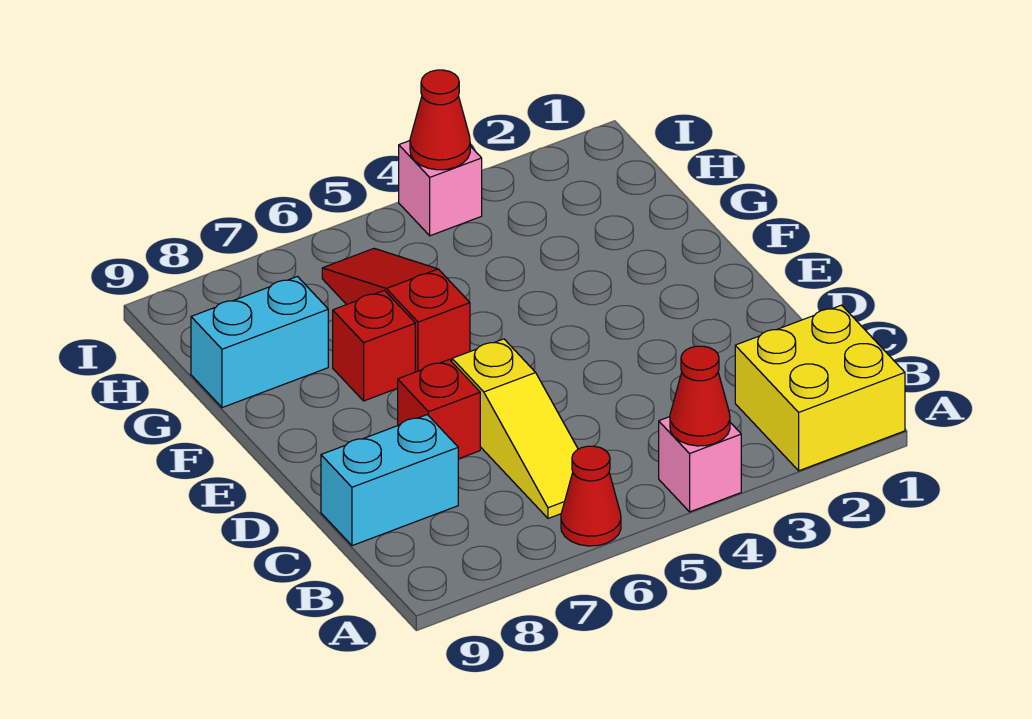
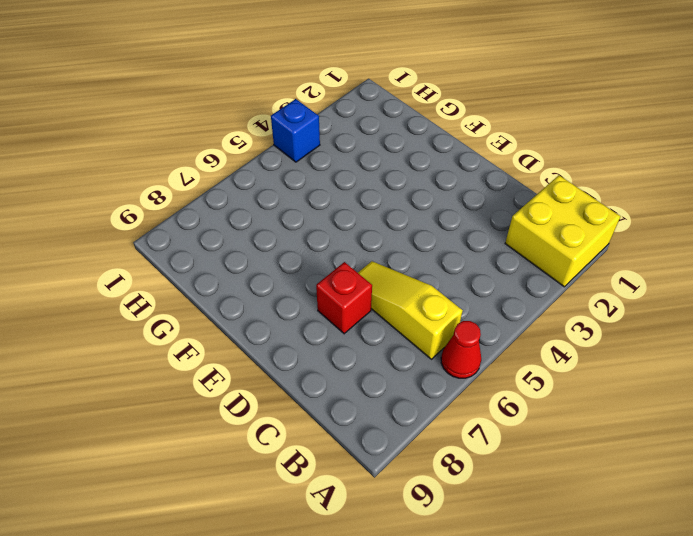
yellow 1x3 slope [358,261,463,359] -> yellow 1x3 slope turned to [452,339,578,518]
blue 1x1 brick [271,99,320,162] -> pink 1x1 brick [399,141,482,236]
none -> pink 1x1 brick [659,417,741,512]
none -> cyan 1x2 brick [321,415,458,546]
none -> red 1x3 slope [322,248,470,372]

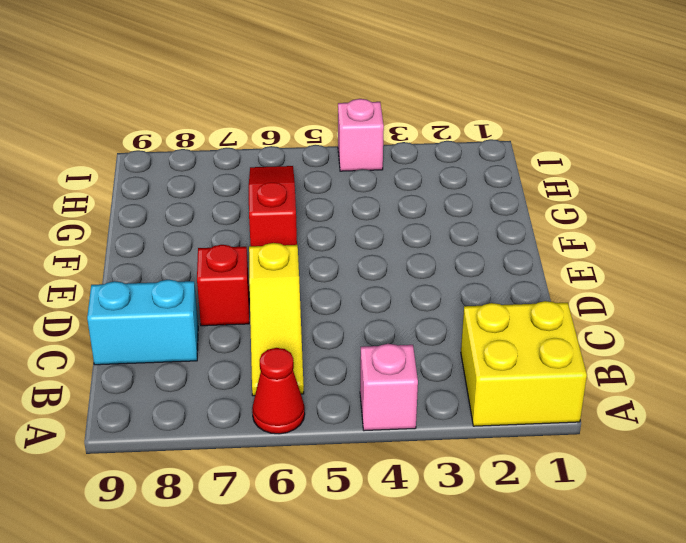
none -> red 1x1 brick [333,290,415,401]
none -> cyan 1x2 brick [191,277,328,408]
none -> red 1x1 cone [670,346,730,446]

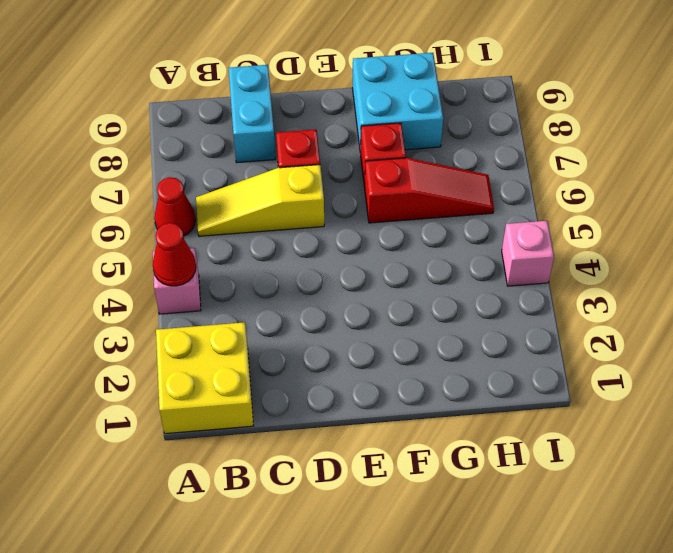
cyan 2x2 brick [352,53,443,153] -> cyan 1x2 brick [191,277,328,408]
none -> red 1x1 cone [410,70,470,170]

